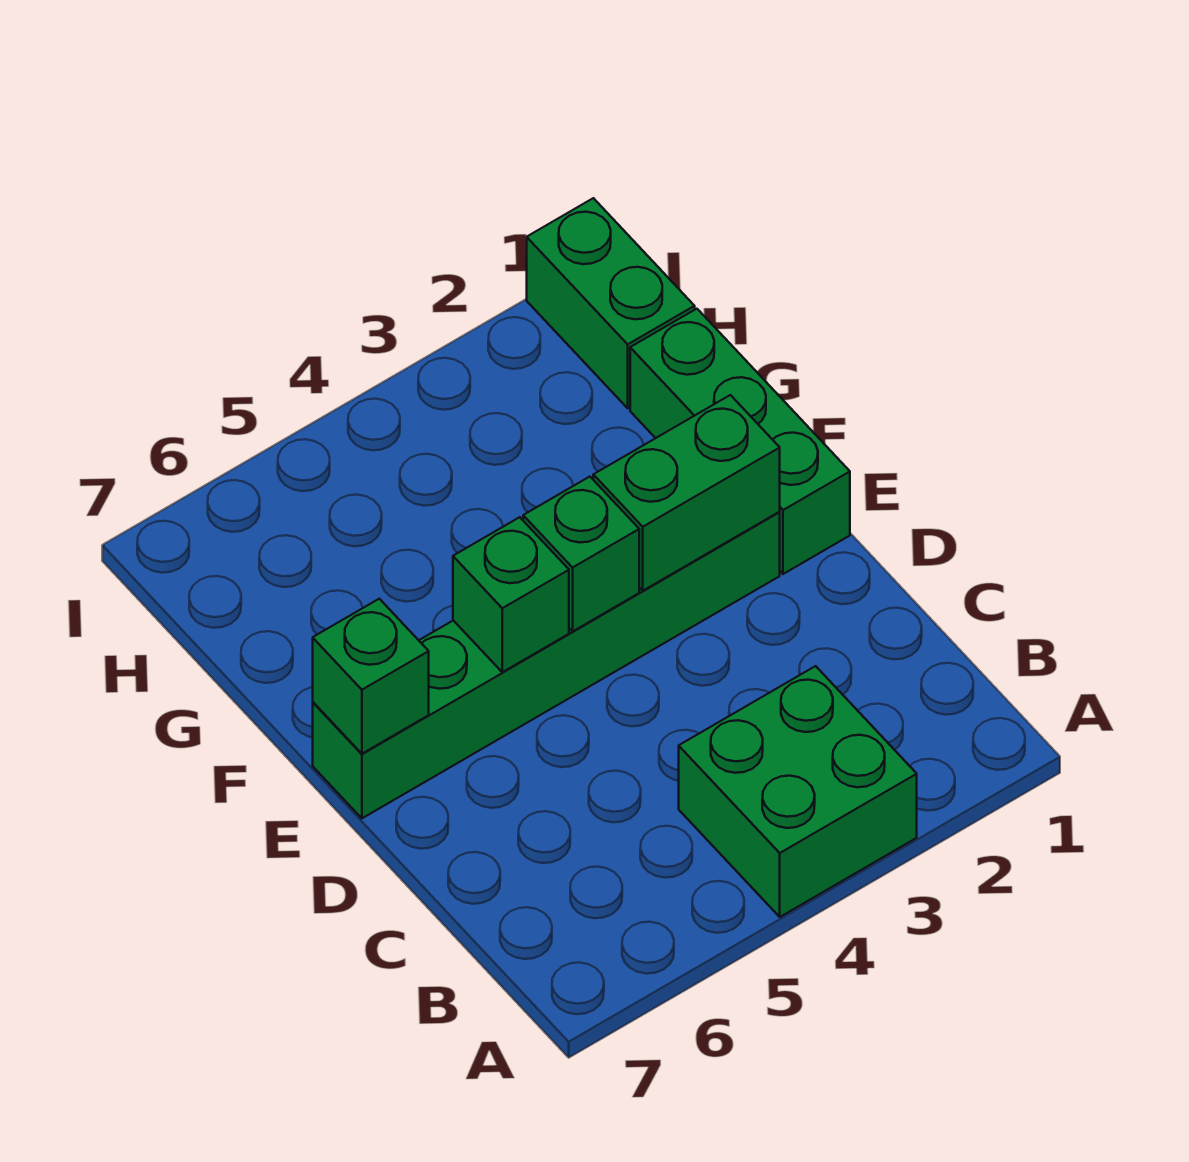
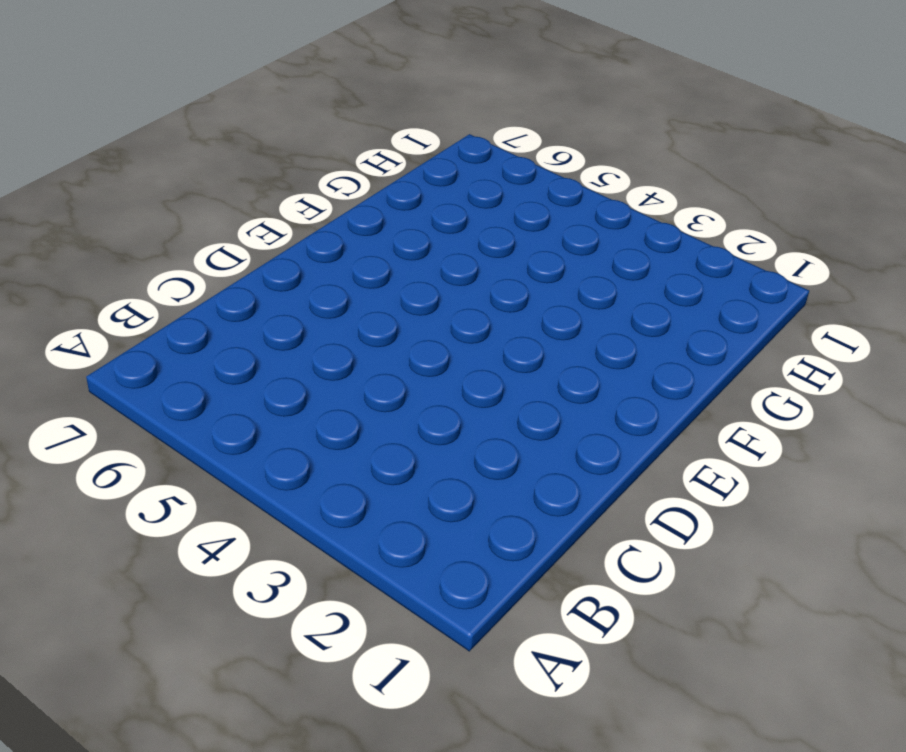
none -> green 2x2 brick [679,666,917,917]
none -> green 1x3 brick [630,309,850,574]

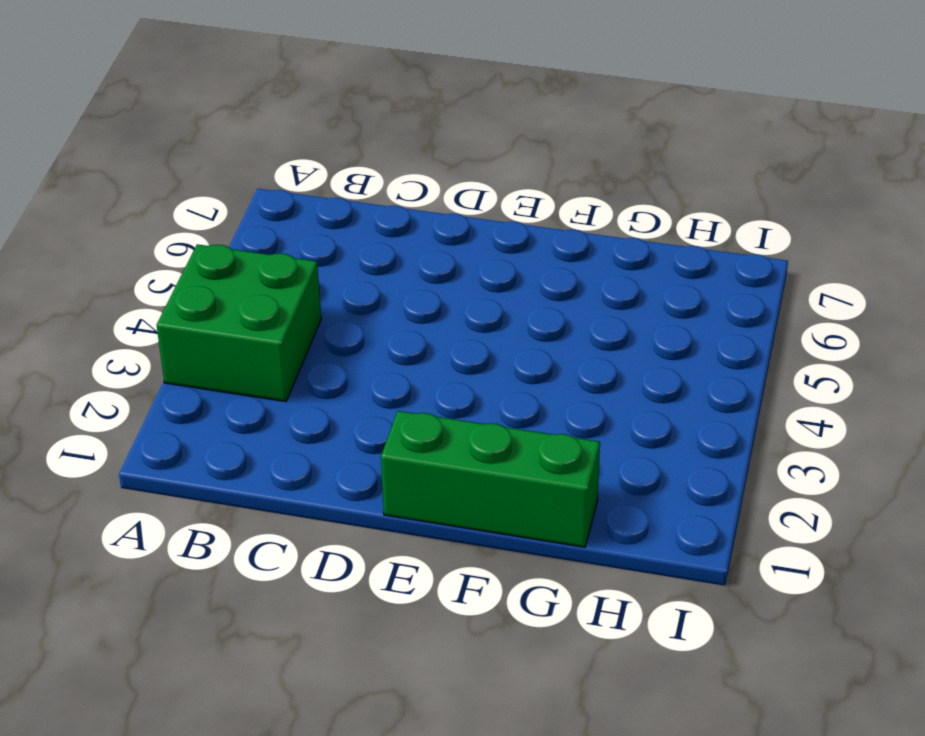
none -> green 1x6 brick [313,512,780,818]
none -> green 1x2 brick [527,198,695,408]

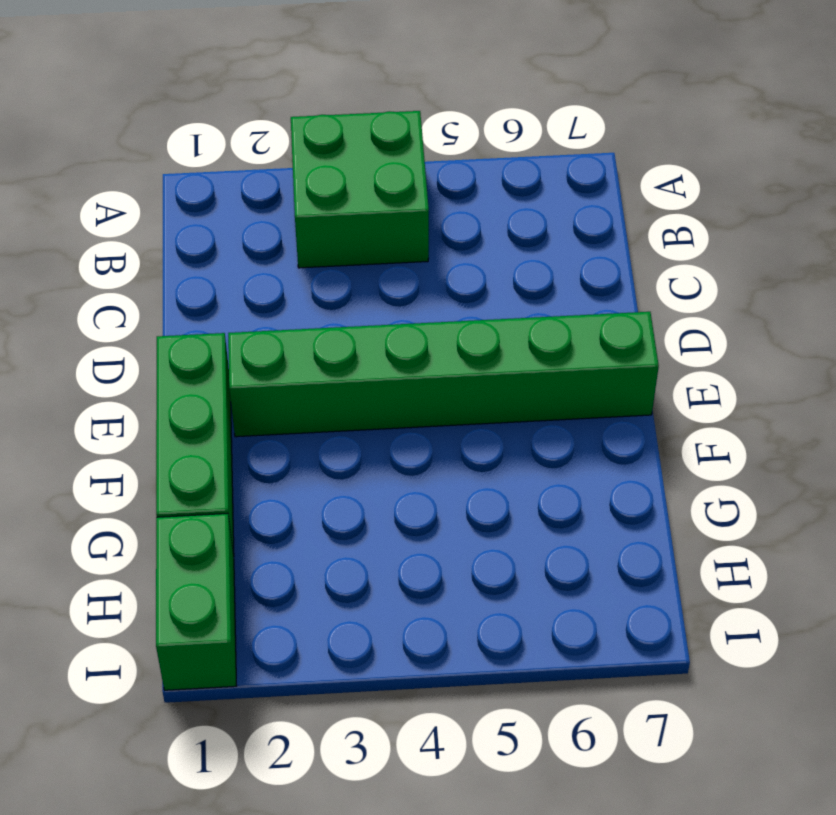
none -> green 1x2 brick [593,395,780,591]
none -> green 1x1 brick [523,477,639,631]

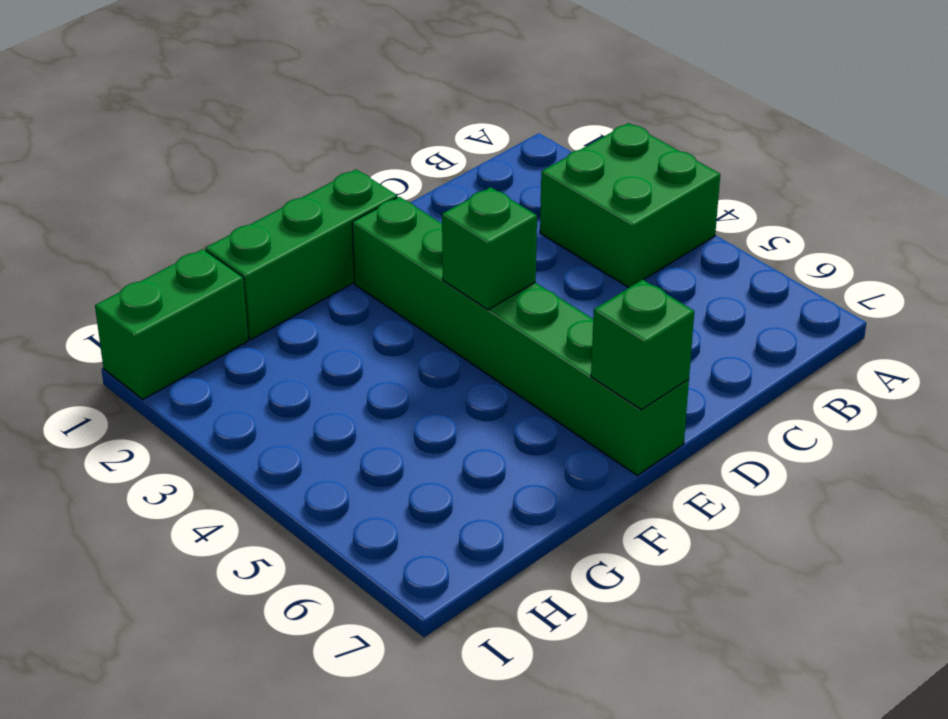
none -> green 1x2 brick [593,395,780,591]
none -> green 1x1 brick [453,517,569,672]

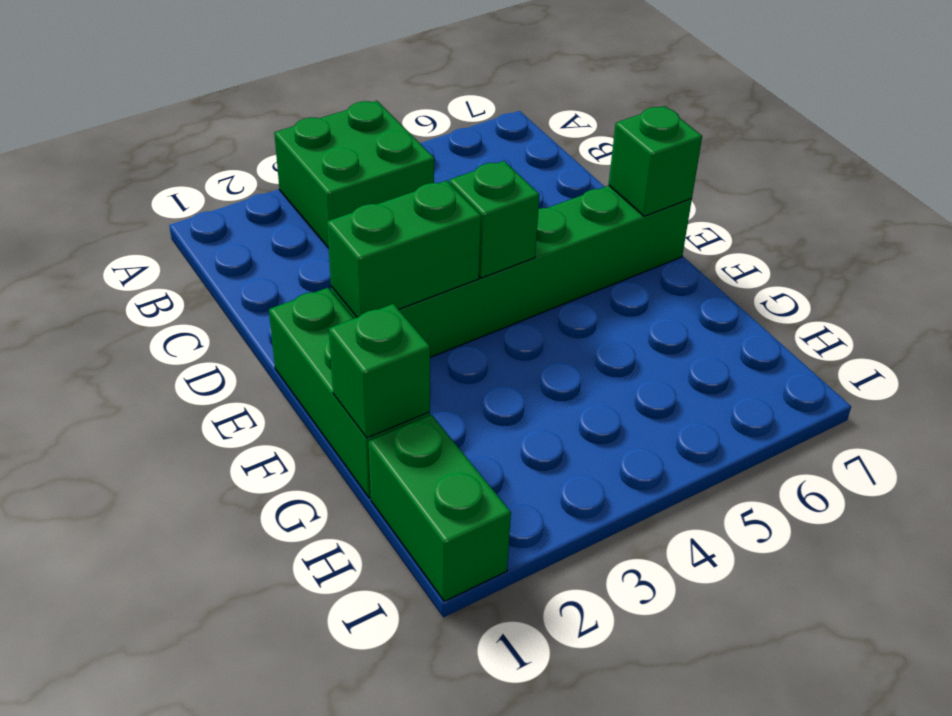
green 1x1 brick [329,304,430,438] -> green 1x1 brick moved to [453,517,569,672]

